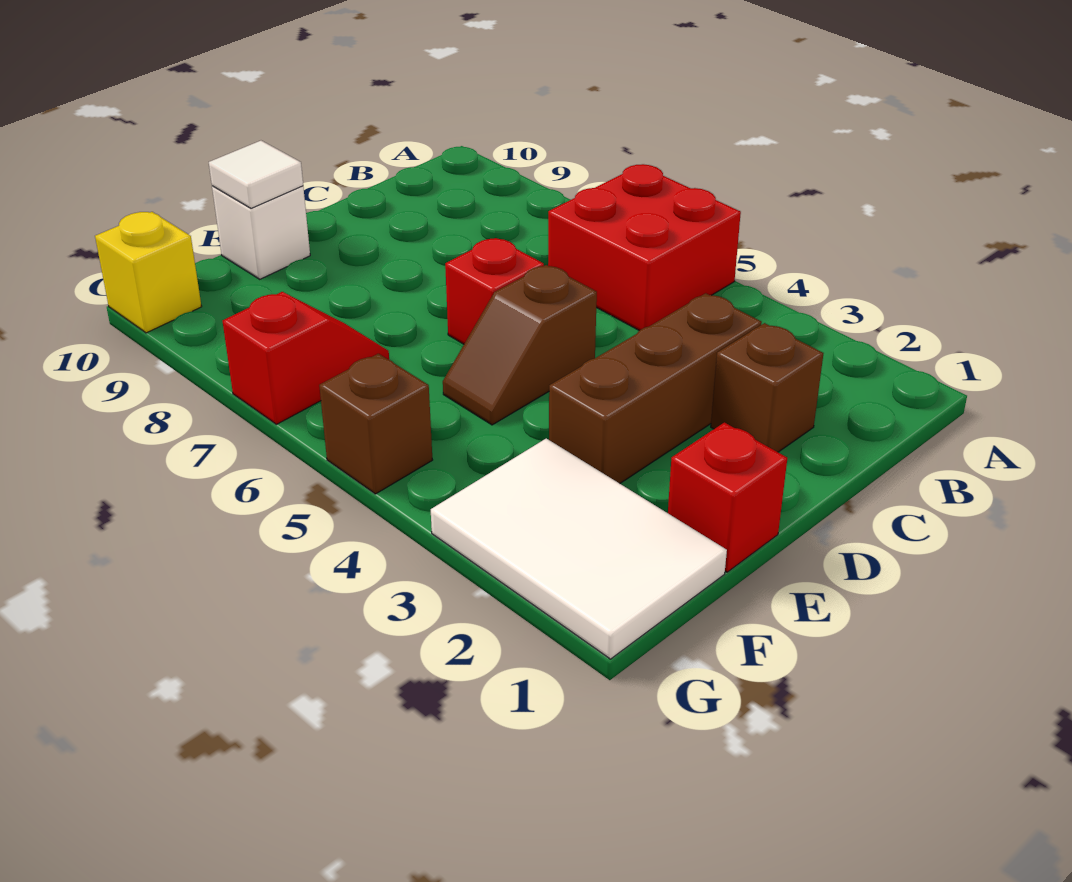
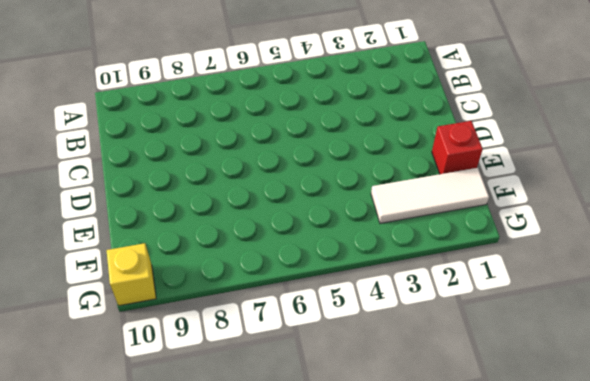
white 1x3 tile [371,168,489,223] -> white 2x3 tile [431,438,727,659]
none -> red 2x2 brick [548,164,741,331]
none -> brown 1x1 brick [711,323,824,452]
none -> brown 1x3 brick [549,293,762,483]

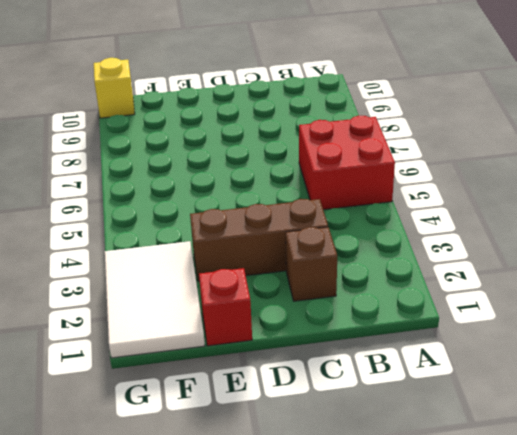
none -> brown 1x2 slope [443,265,597,425]
none -> red 1x1 brick [445,238,544,344]
none -> white 1x1 brick [212,186,310,279]

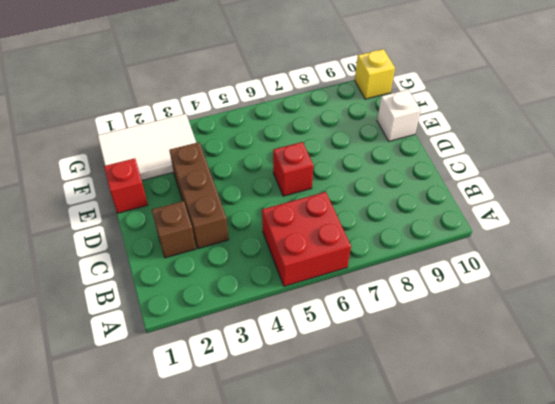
none -> brown 1x2 slope [443,265,597,425]
none -> red 1x2 slope [223,292,389,424]
none -> brown 1x1 brick [319,354,432,494]

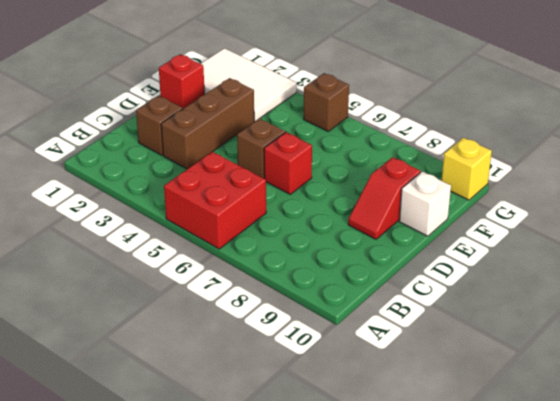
red 1x2 slope [348,157,421,239] -> red 1x2 slope moved to [223,292,389,424]
none -> white 1x1 tile [209,141,303,208]

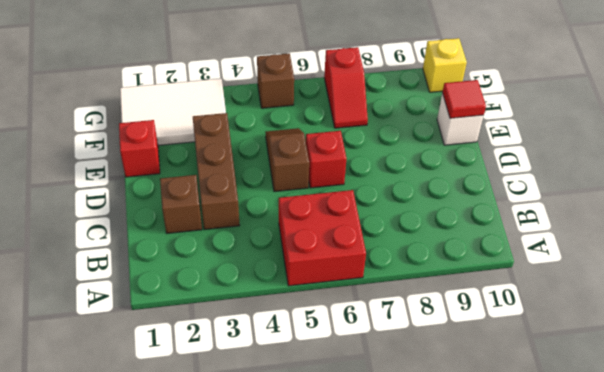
red 1x1 tile [442,80,486,118] -> white 1x1 tile [209,141,303,208]

